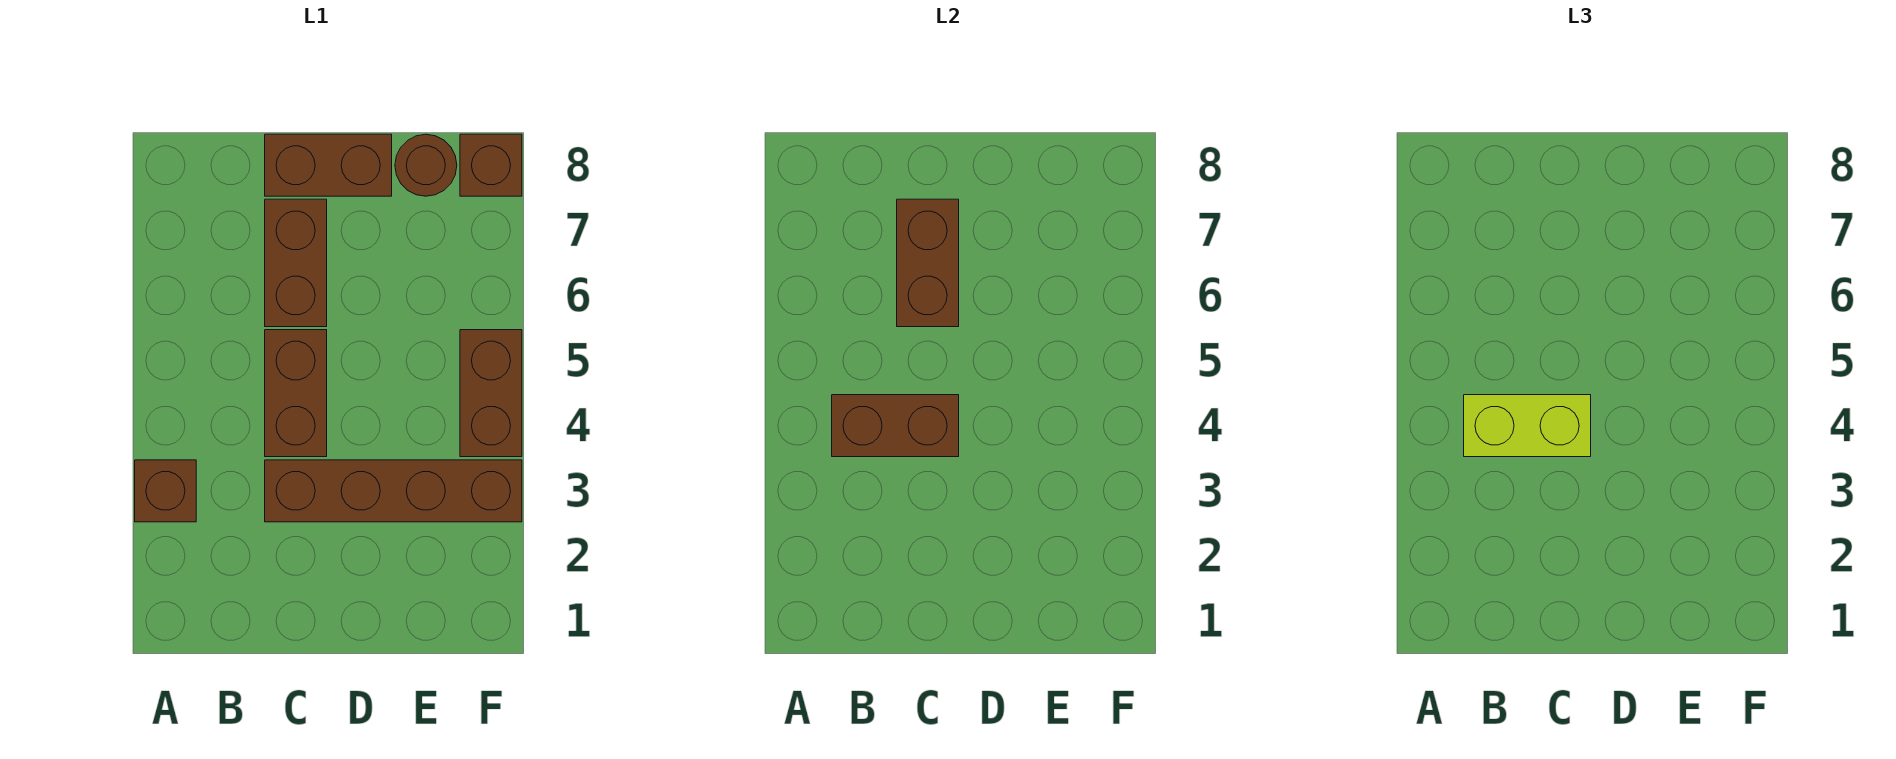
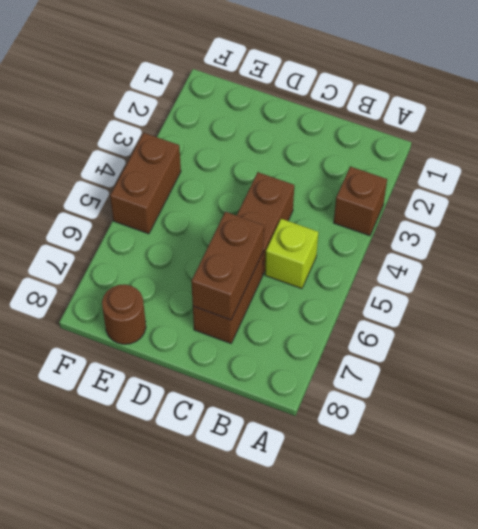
lime 1x1 brick [265,219,318,289] -> none
none -> brown 1x4 brick [265,460,522,522]
none -> brown 1x2 brick [265,134,392,196]

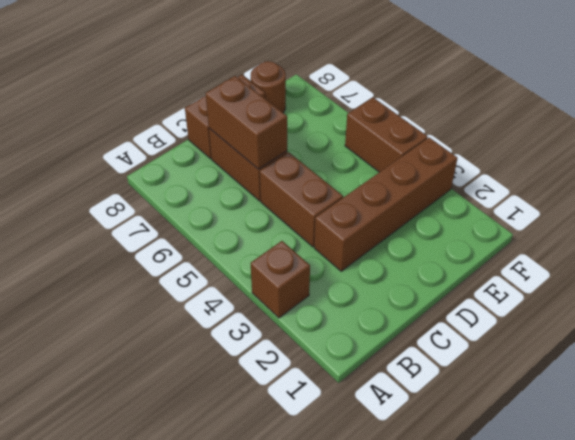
none -> brown 1x1 brick [460,134,522,196]
none -> brown 1x2 brick [832,395,959,457]

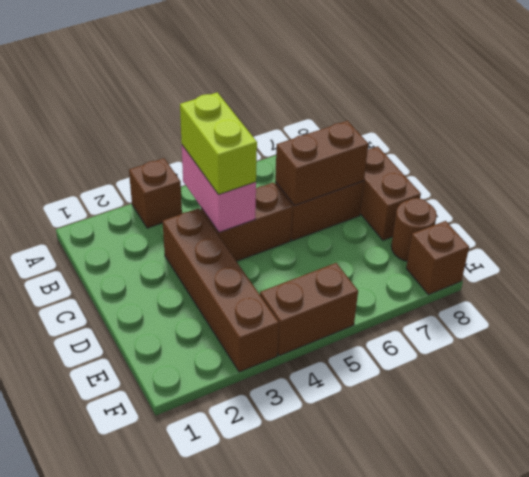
pink 1x2 brick [182,145,256,232] -> brown 1x2 brick [832,395,959,457]

